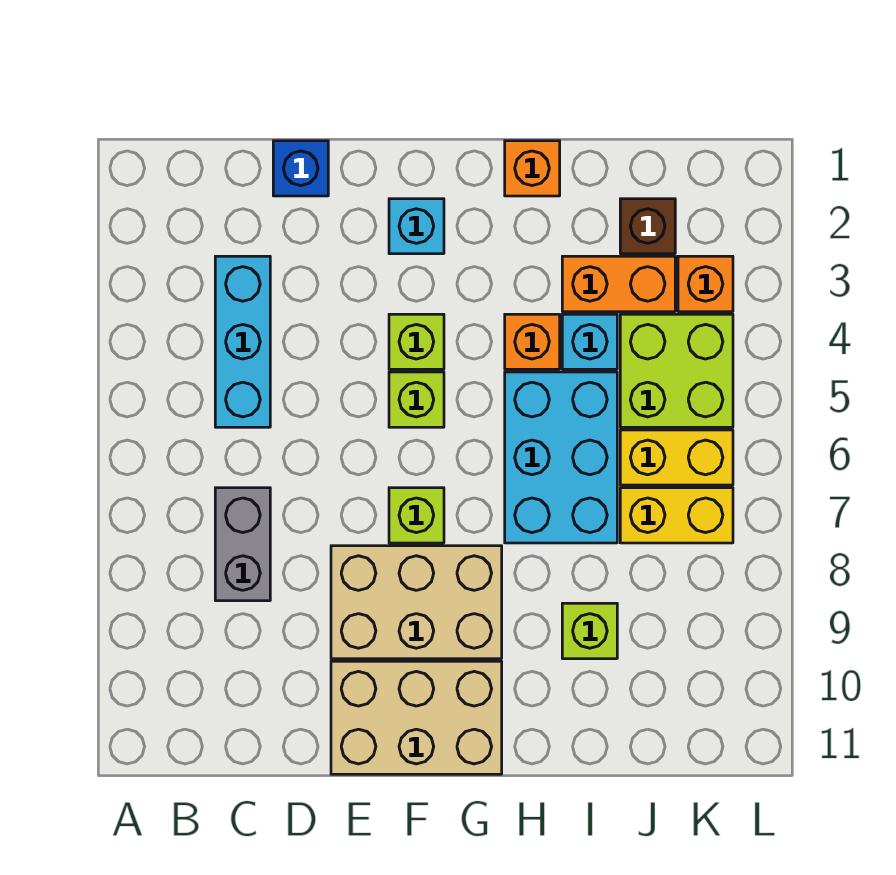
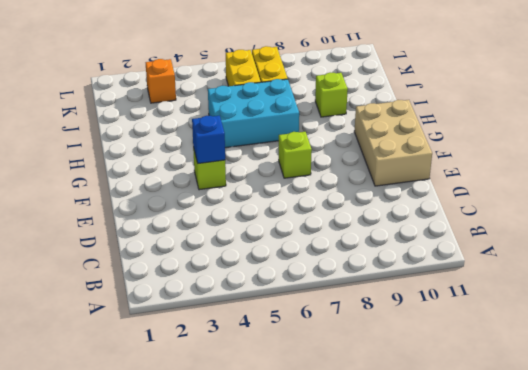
blue 1x1 brick [192,116,225,164] -> blue 1x1 brick moved to [273,141,328,196]
none -> cyan 1x3 brick [215,256,270,427]
none -> grey 1x2 brick [215,488,270,601]
none -> tan 2x3 brick [331,546,502,659]

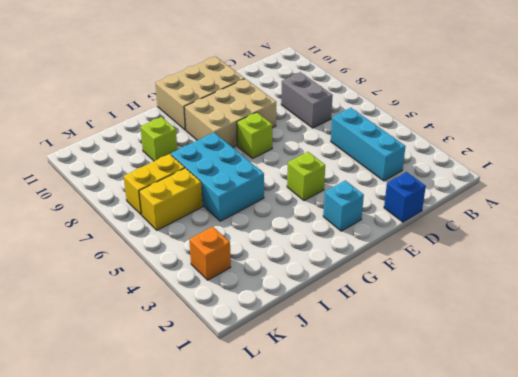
none -> lime 1x1 brick [389,372,444,427]
none -> orange 1x1 brick [505,141,560,196]
none -> orange 1x1 brick [505,314,560,369]

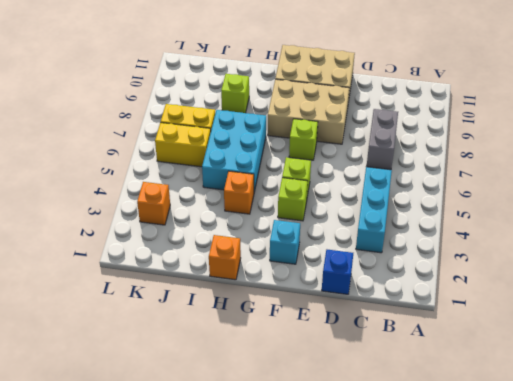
none -> orange 1x2 brick [562,256,675,312]
none -> cyan 1x1 brick [562,314,617,369]
none -> brown 1x1 brick [620,199,675,254]

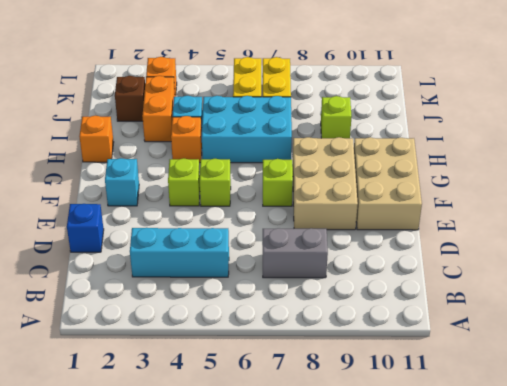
none -> lime 2x2 brick [620,314,733,427]

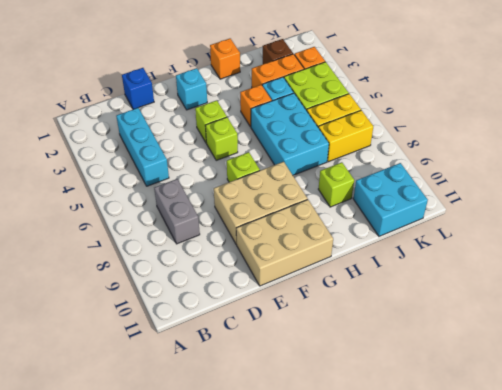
cyan 2x2 brick [353,163,428,236] -> none

